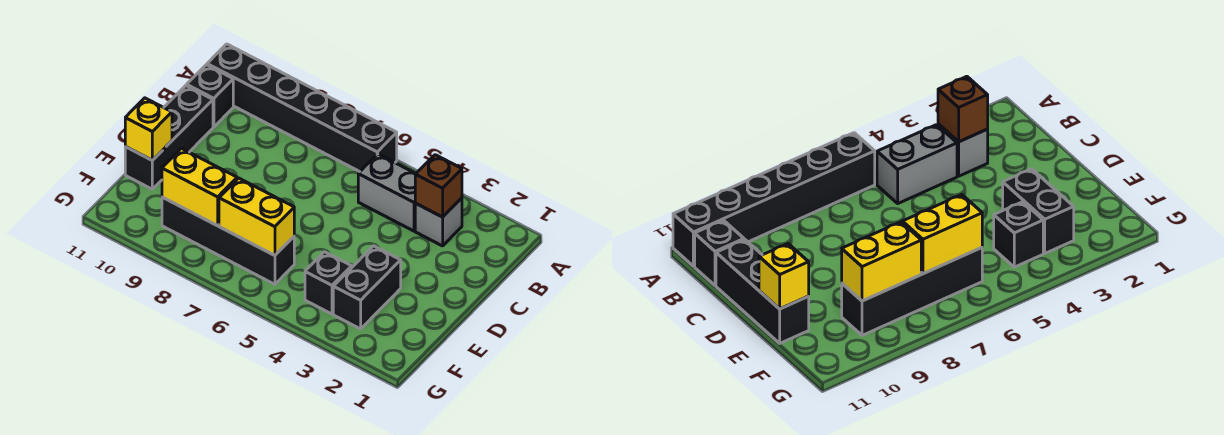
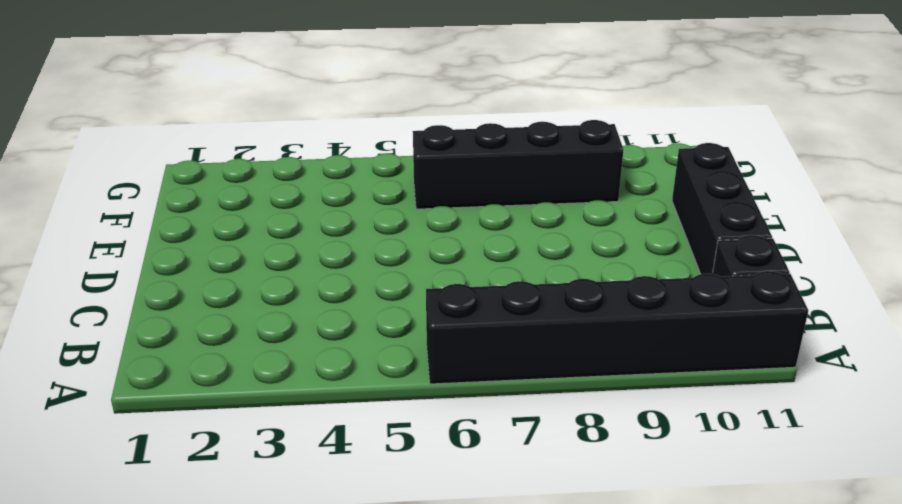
none -> grey 1x1 brick [415,198,462,246]
none -> grey 1x2 brick [358,154,416,231]
none -> black 1x2 brick [333,246,401,329]

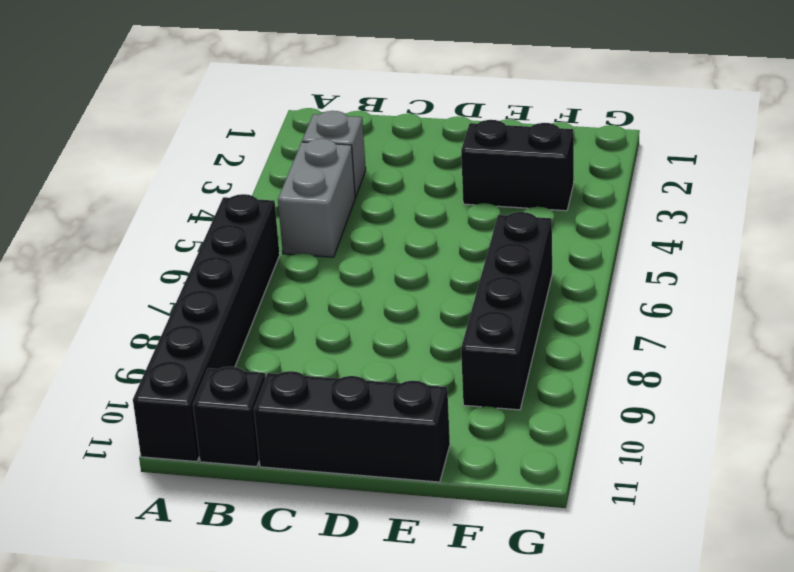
none -> black 1x1 brick [305,252,352,314]
none -> brown 1x1 brick [415,155,462,217]
none -> yellow 1x1 brick [125,98,172,160]

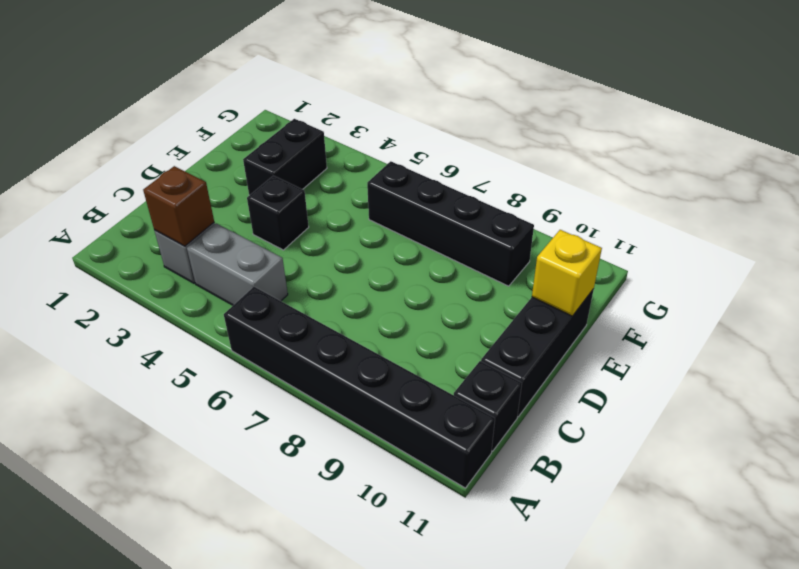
black 1x1 brick [247,176,309,250] -> black 1x1 brick moved to [305,252,352,314]
none -> yellow 1x2 brick [219,178,294,255]
none -> yellow 1x2 brick [162,148,237,226]

